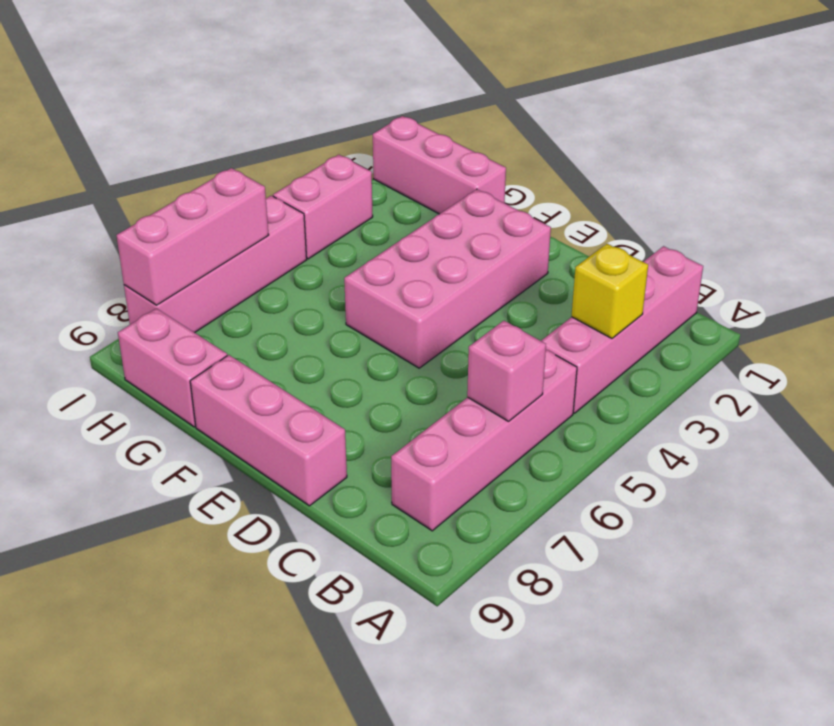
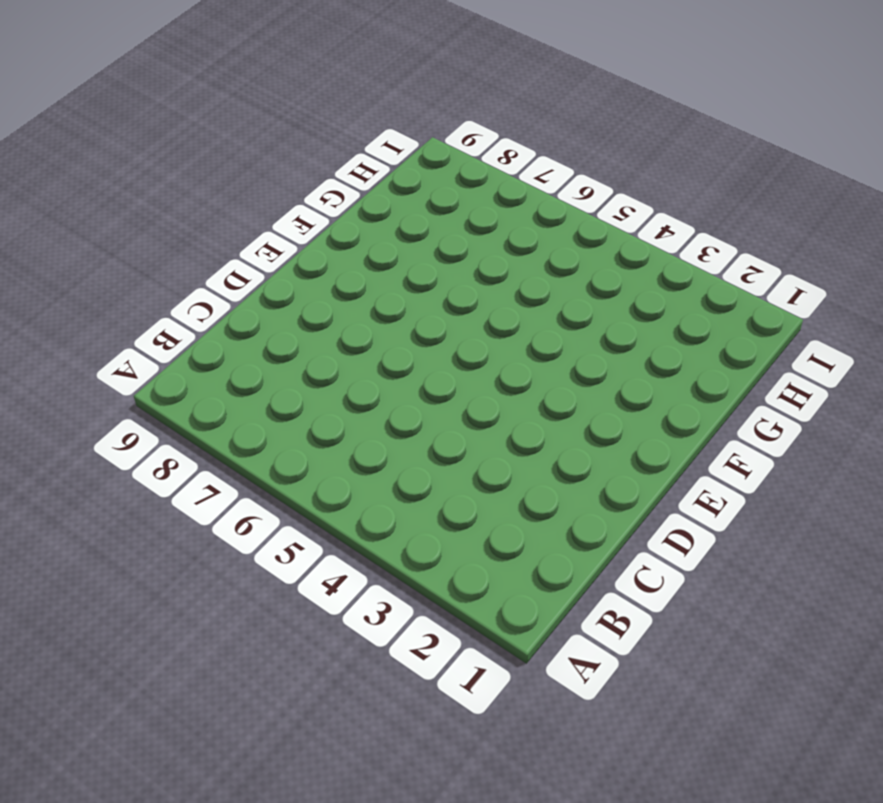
none -> pink 1x4 brick [541,246,703,413]
none -> pink 1x4 brick [391,350,577,531]

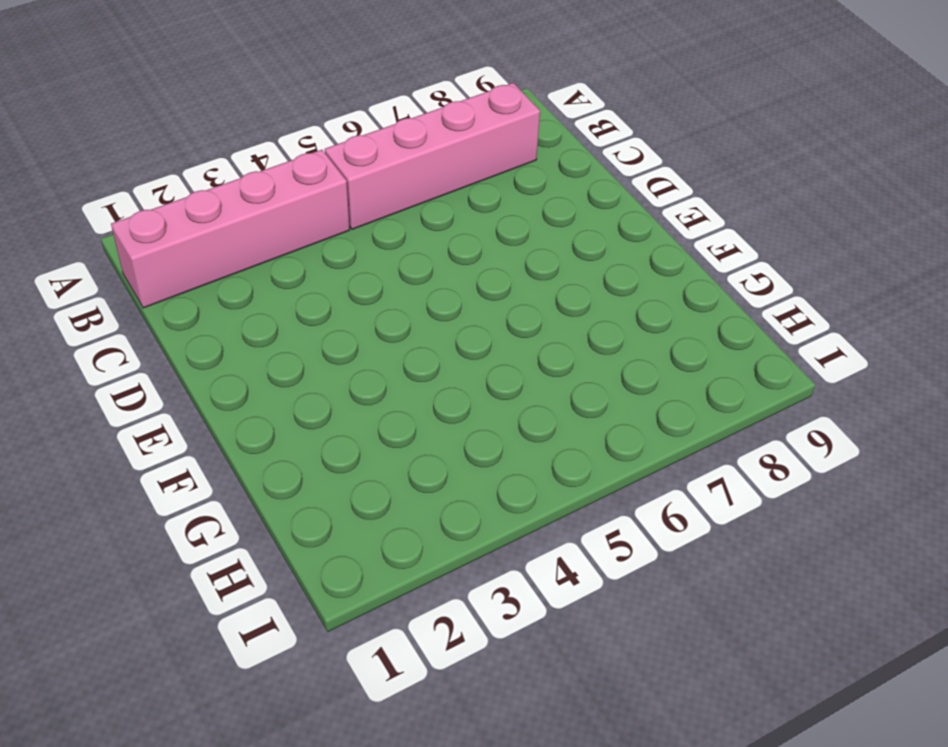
none -> pink 1x3 brick [190,355,347,506]
none -> pink 2x4 brick [344,189,551,368]

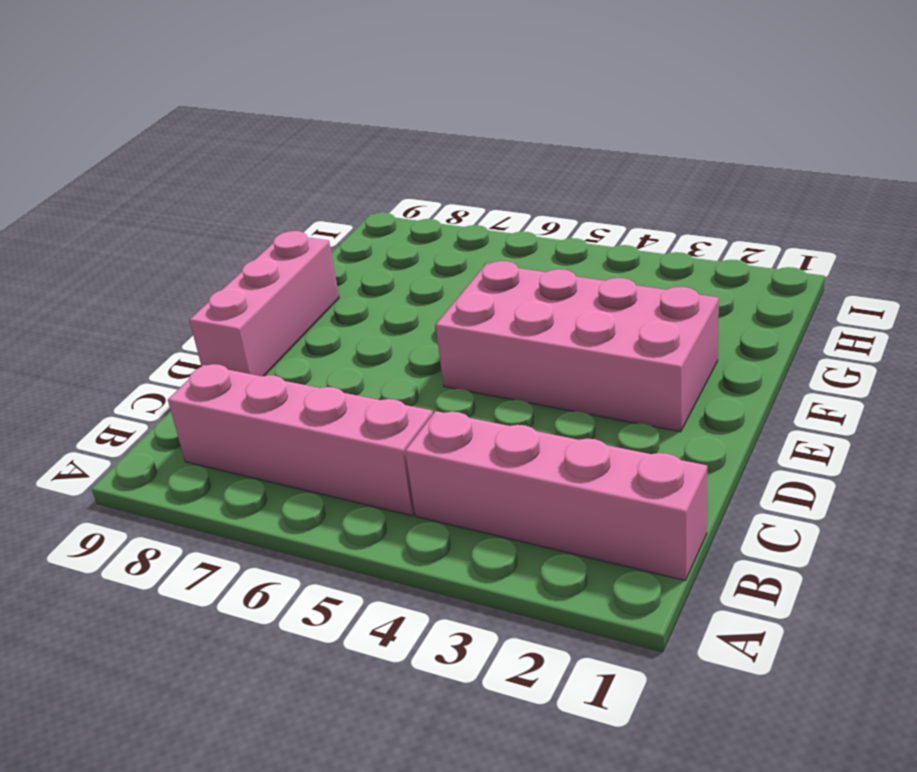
none -> pink 1x3 brick [373,116,506,214]
none -> pink 1x2 brick [118,308,227,427]

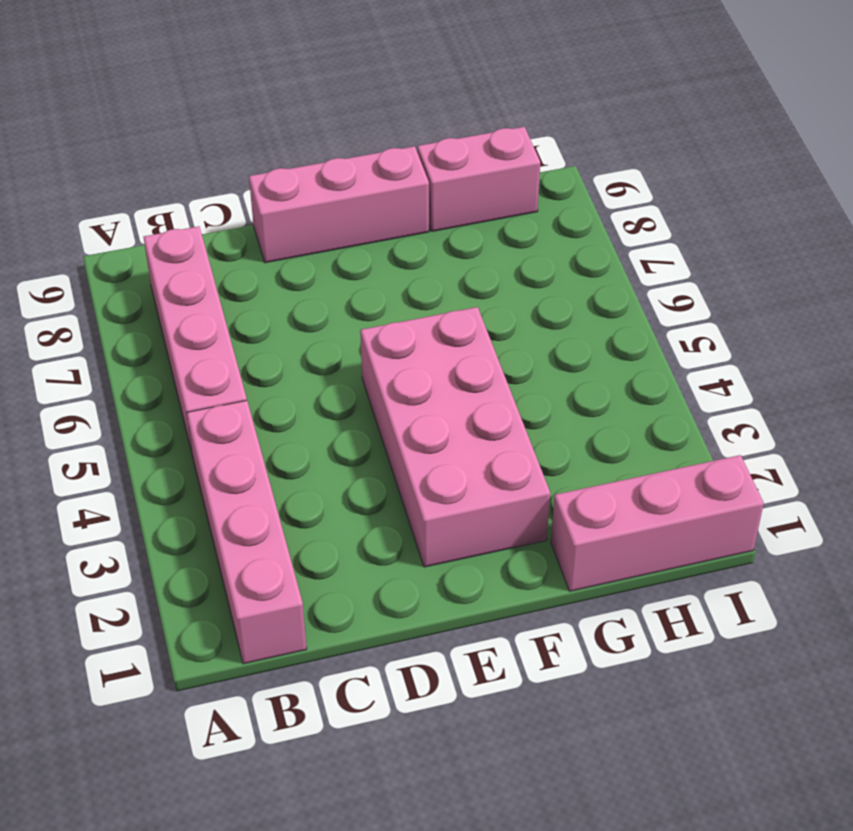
none -> pink 1x2 brick [273,155,373,259]
none -> pink 1x4 brick [124,196,307,333]

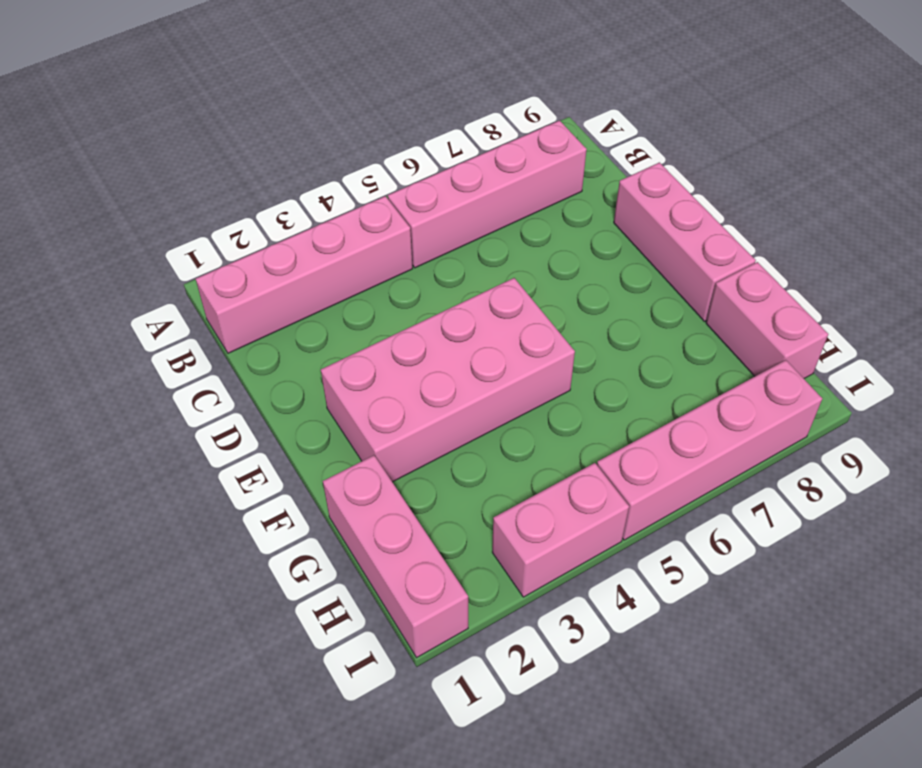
none -> yellow 1x1 brick [571,244,648,338]
none -> pink 1x1 brick [467,321,546,421]

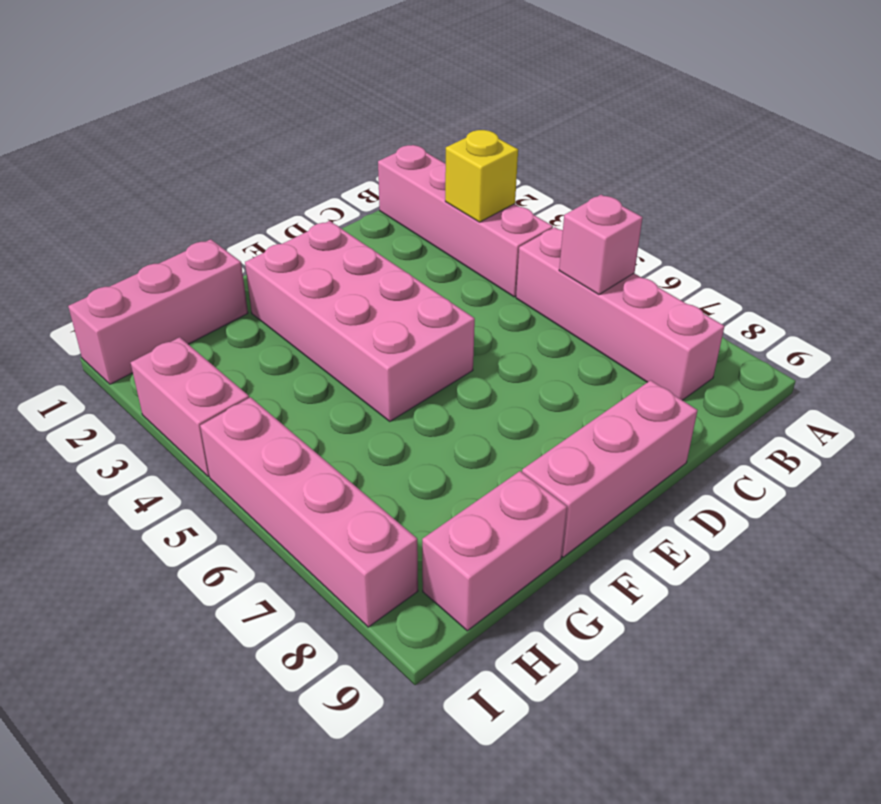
none -> pink 1x3 brick [116,168,269,305]

